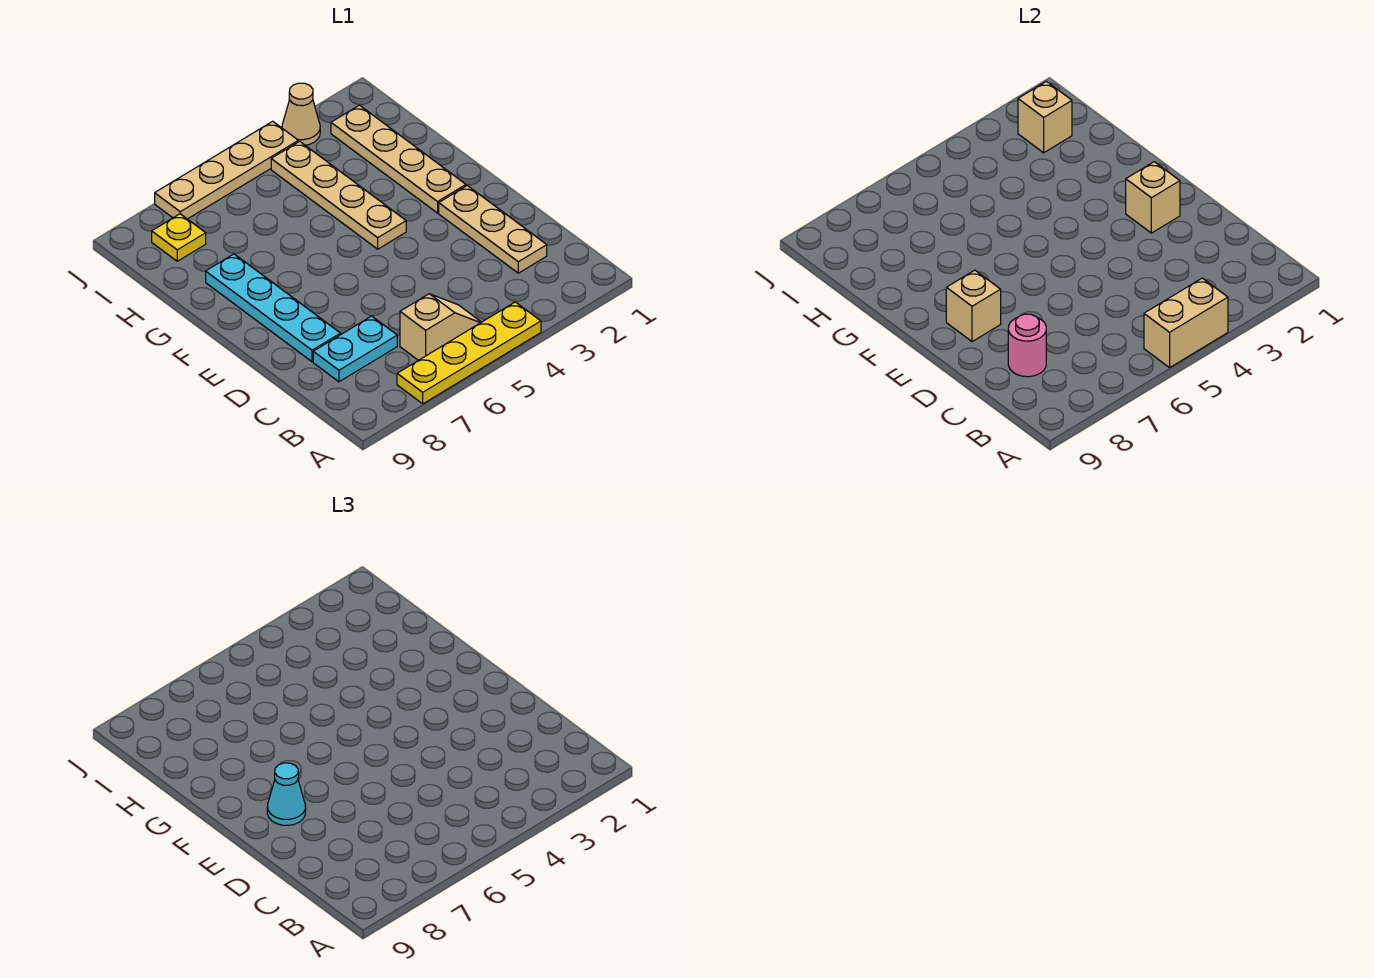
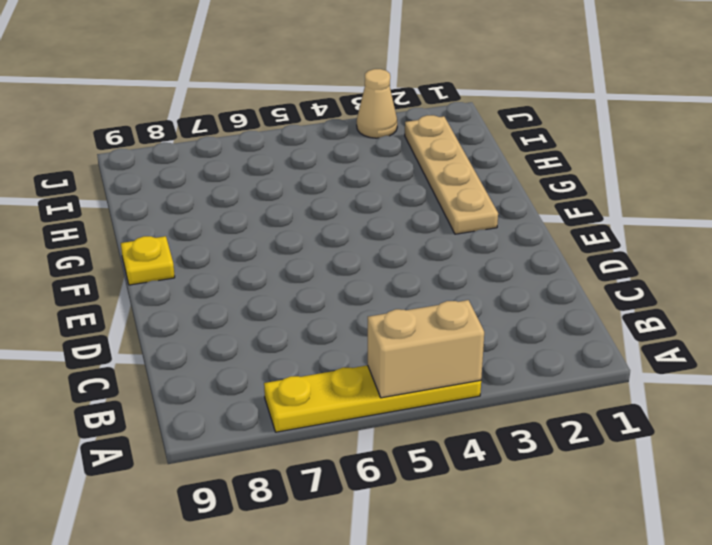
yellow 1x1 plate [121,236,175,285] -> yellow 1x1 plate moved to [152,214,206,261]
none -> tan 1x2 slope [400,294,481,360]
none -> tan 1x3 plate [439,186,547,273]
none -> cyan 1x2 plate [313,316,397,382]

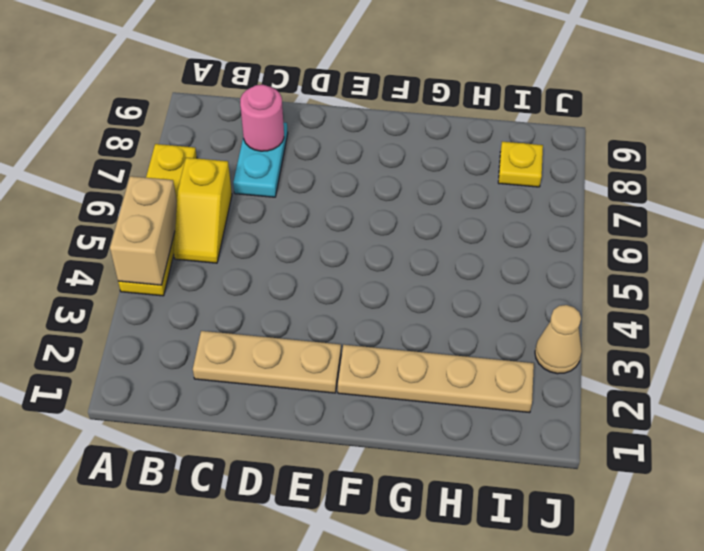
yellow 1x2 slope [174,158,232,263] -> tan 1x2 slope [400,294,481,360]
none -> cyan 1x4 plate [206,254,340,362]
none -> tan 1x4 plate [271,141,406,249]
none -> tan 1x4 plate [155,121,298,219]

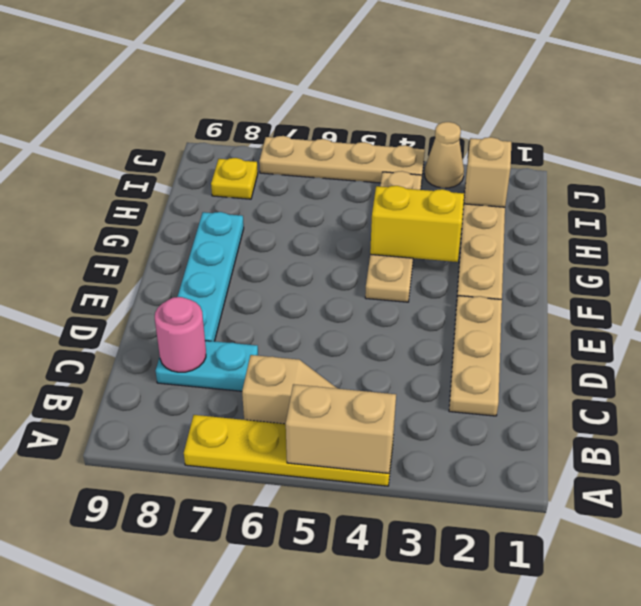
yellow 1x2 brick [370,186,464,262] -> none
none -> tan 1x1 brick [1126,162,1180,233]
none -> tan 1x1 brick [946,270,1001,342]
none -> cyan 1x1 cone [267,763,306,825]

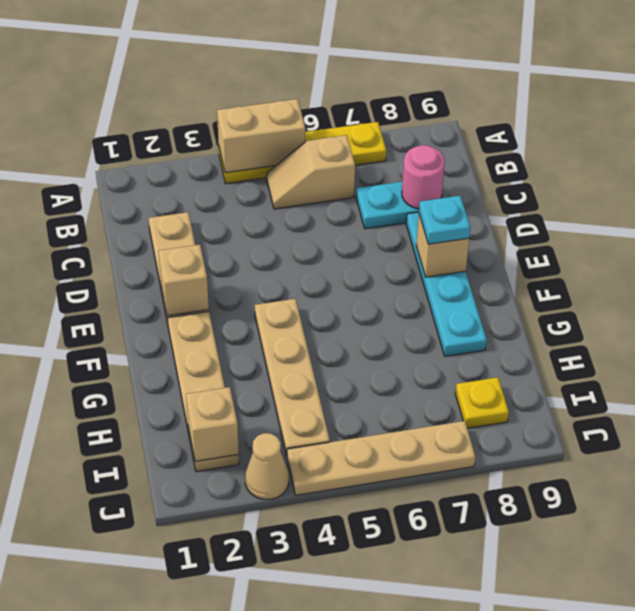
cyan 1x1 plate [419,196,471,244] -> cyan 1x1 cone [267,763,306,825]

